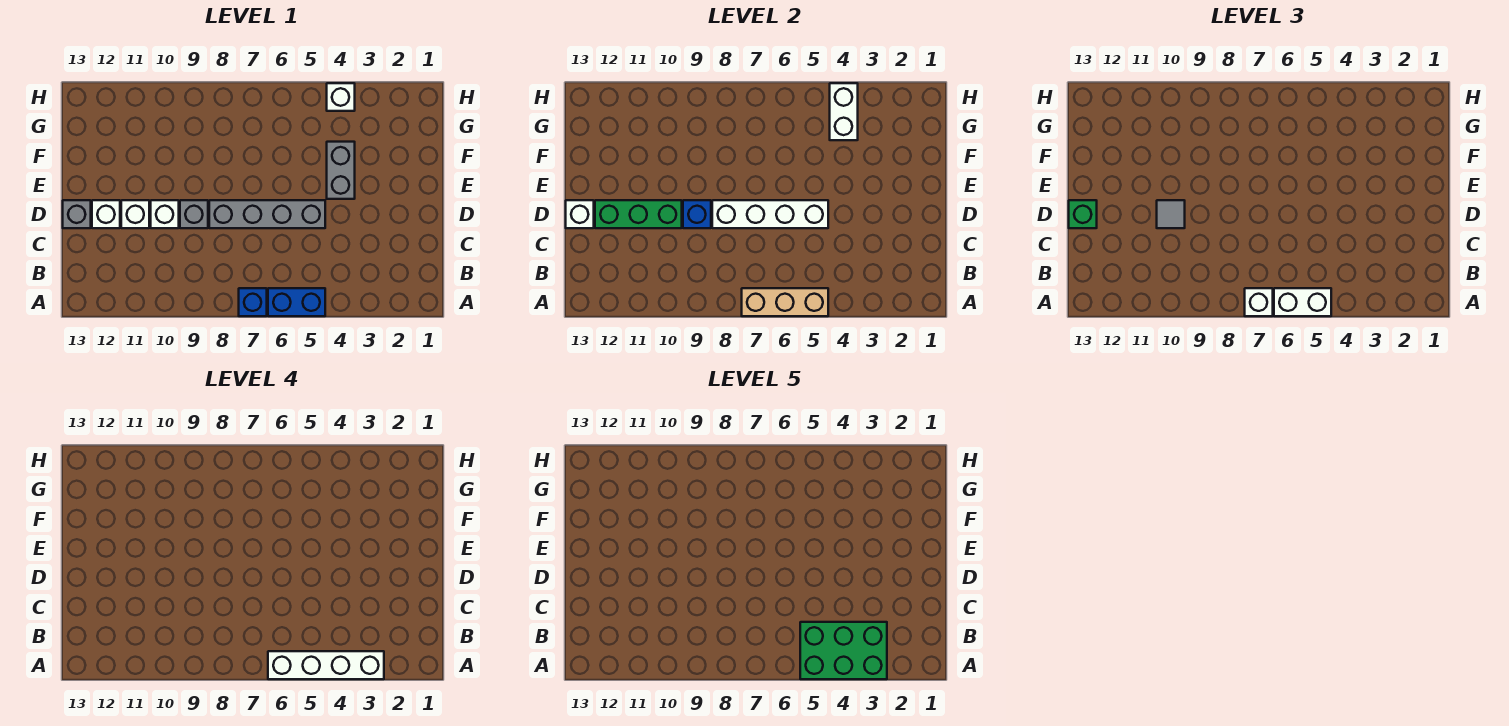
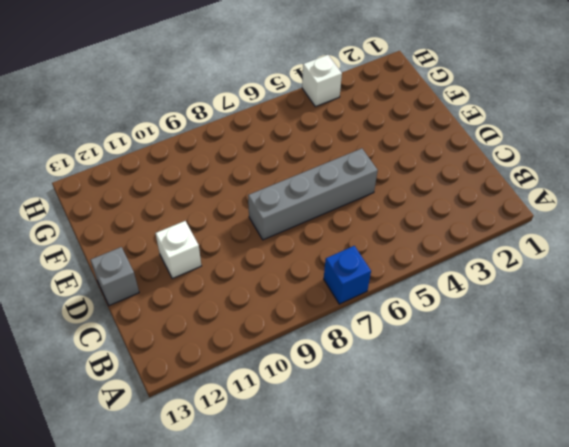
none -> blue 1x2 brick [268,288,325,316]
none -> grey 1x1 brick [180,200,208,228]
none -> white 1x1 brick [151,200,179,228]

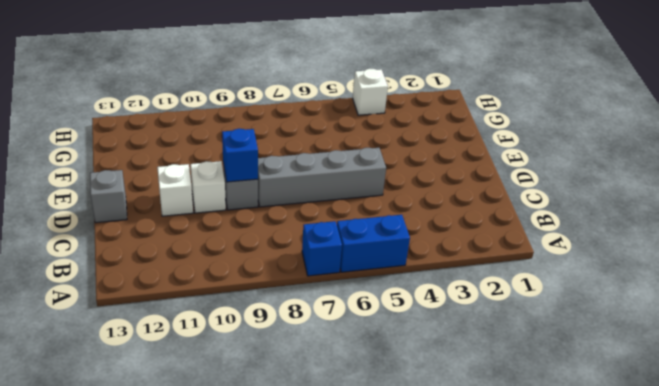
none -> white 1x1 brick [92,200,120,228]
none -> grey 1x2 brick [327,142,355,199]
none -> tan 1x3 brick [742,288,828,316]

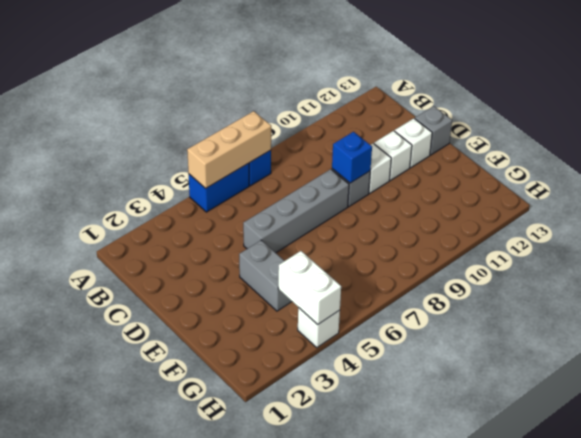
none -> white 1x4 brick [712,200,828,228]
none -> green 1x3 brick [595,200,682,228]
none -> white 1x1 brick [566,200,594,228]

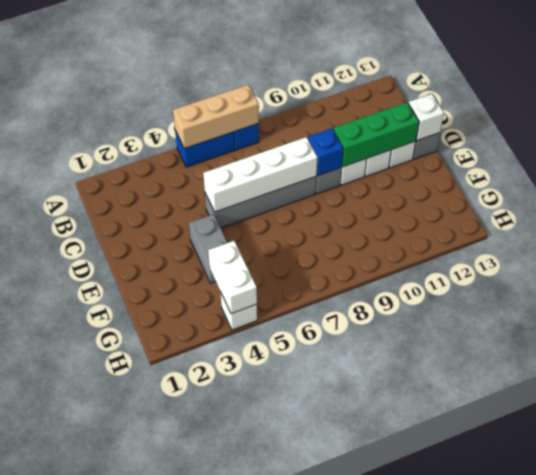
none -> white 1x2 brick [1274,288,1331,316]
none -> white 1x1 brick [1245,288,1273,316]
none -> grey 1x1 tile [1157,200,1185,228]

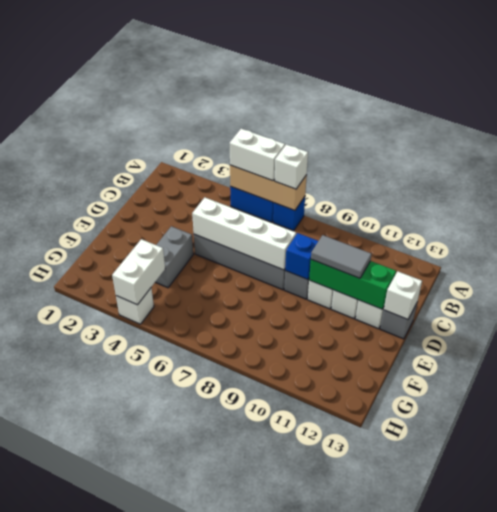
grey 1x2 tile [311,235,371,278] -> grey 1x1 tile [1157,200,1185,228]
none -> green 1x1 brick [1069,200,1097,228]
none -> white 1x4 brick [268,651,384,679]
none -> green 2x3 brick [800,622,887,679]

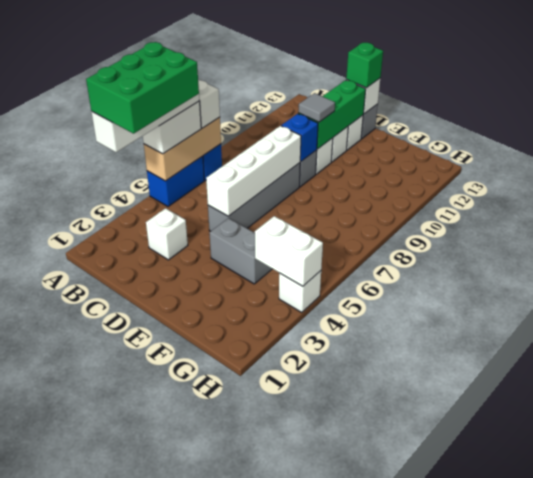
white 1x1 brick [146,208,188,260] -> none

